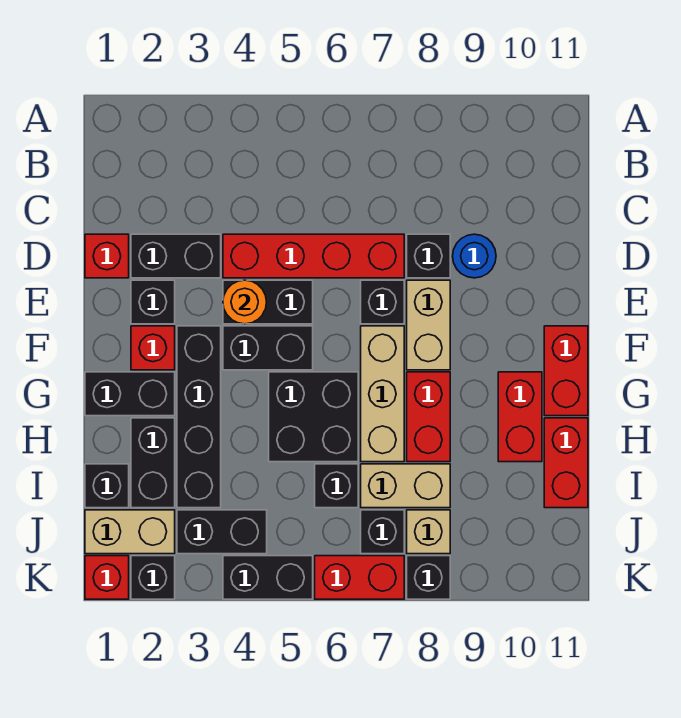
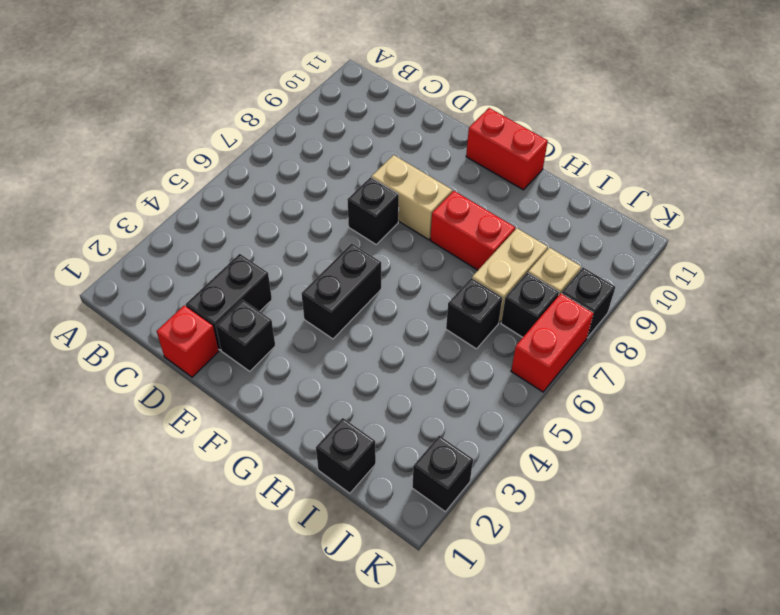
none -> red 1x4 brick [223,234,404,278]
none -> black 1x1 brick [407,234,450,278]
none -> blue 1x1 round brick [453,234,496,278]
none -> black 1x2 brick [223,280,313,324]

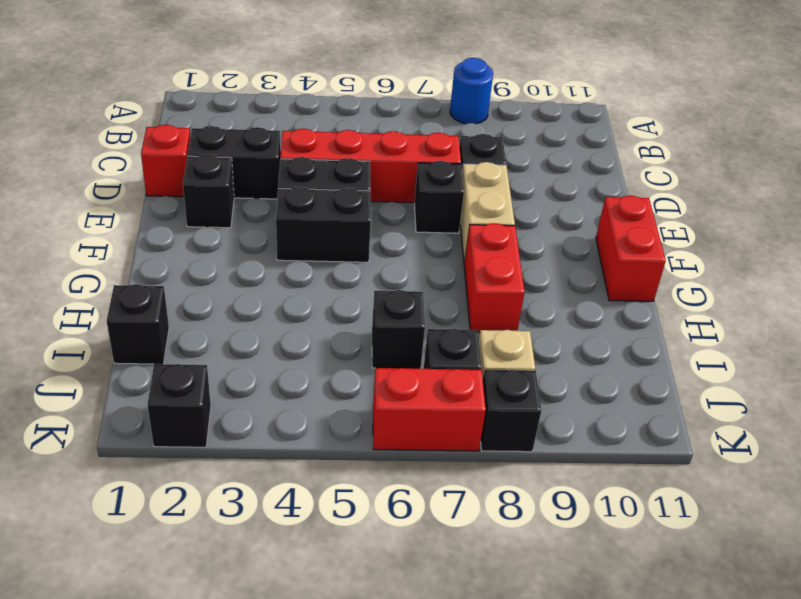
blue 1x1 round brick [450,58,493,124] -> blue 1x1 round brick moved to [453,234,496,278]
none -> red 1x1 brick [131,326,175,370]
none -> black 1x4 brick [177,326,221,508]
none -> tan 1x3 brick [361,326,404,462]
none -> black 1x2 brick [85,372,175,416]

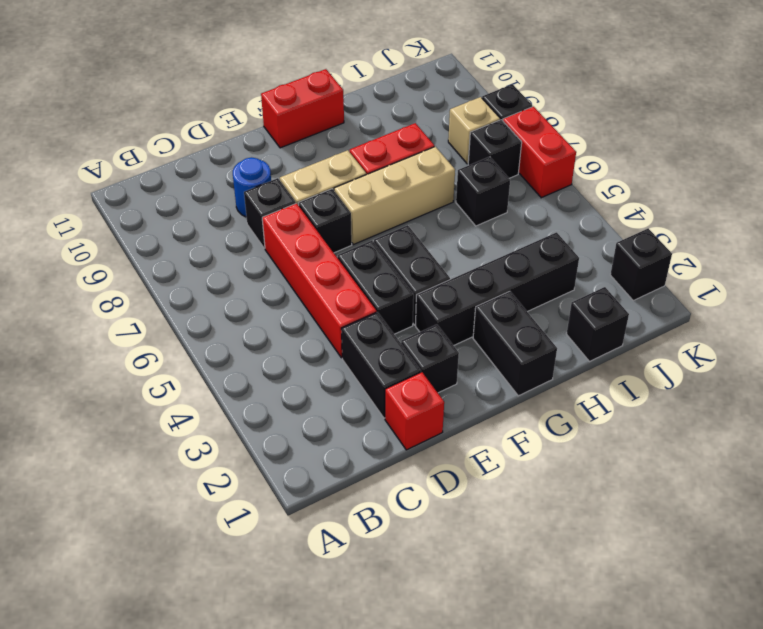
none -> red 1x1 brick [131,326,175,370]
none -> black 2x2 brick [269,372,358,462]
none -> red 1x2 brick [498,372,542,462]
none -> black 1x2 brick [131,418,175,508]

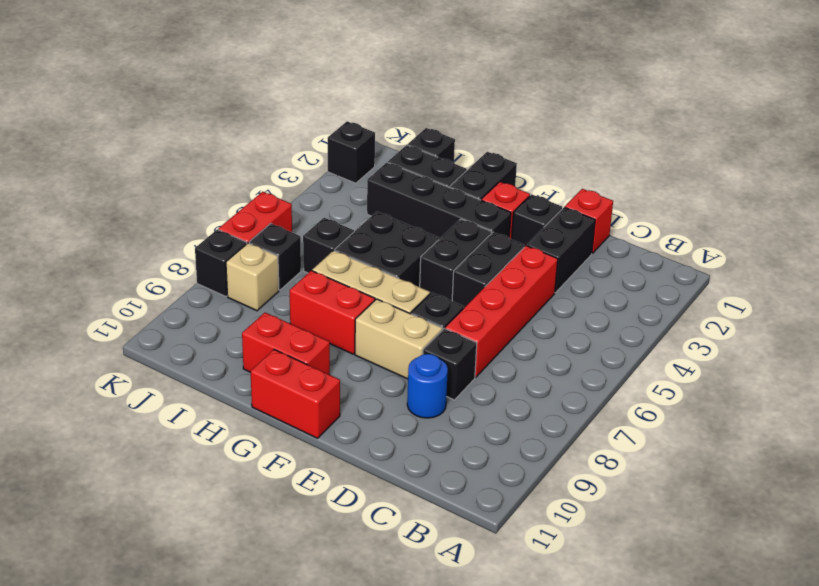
none -> red 1x2 brick [544,418,588,508]
none -> tan 1x2 brick [361,464,450,508]
none -> tan 1x2 brick [85,510,175,554]
none -> black 1x2 brick [177,510,267,554]

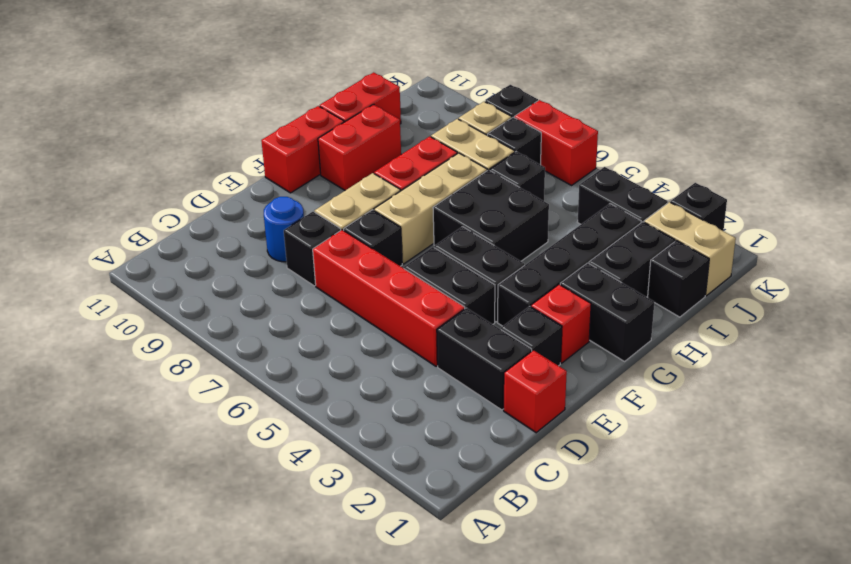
none -> red 1x1 brick [85,556,129,599]
none -> black 1x2 brick [223,556,313,599]
none -> orange 1x1 round brick [223,280,267,324]

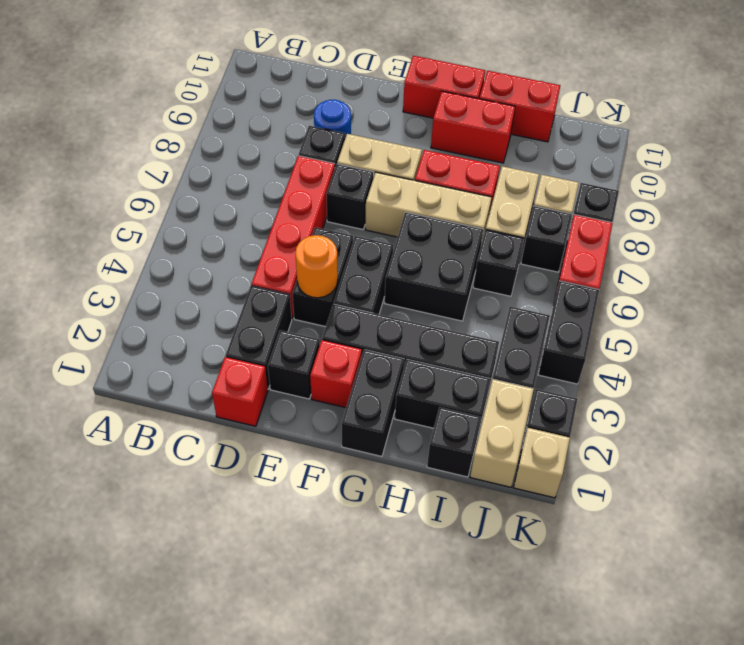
tan 1x1 brick [514,428,570,498] -> red 1x1 brick [85,556,129,599]

